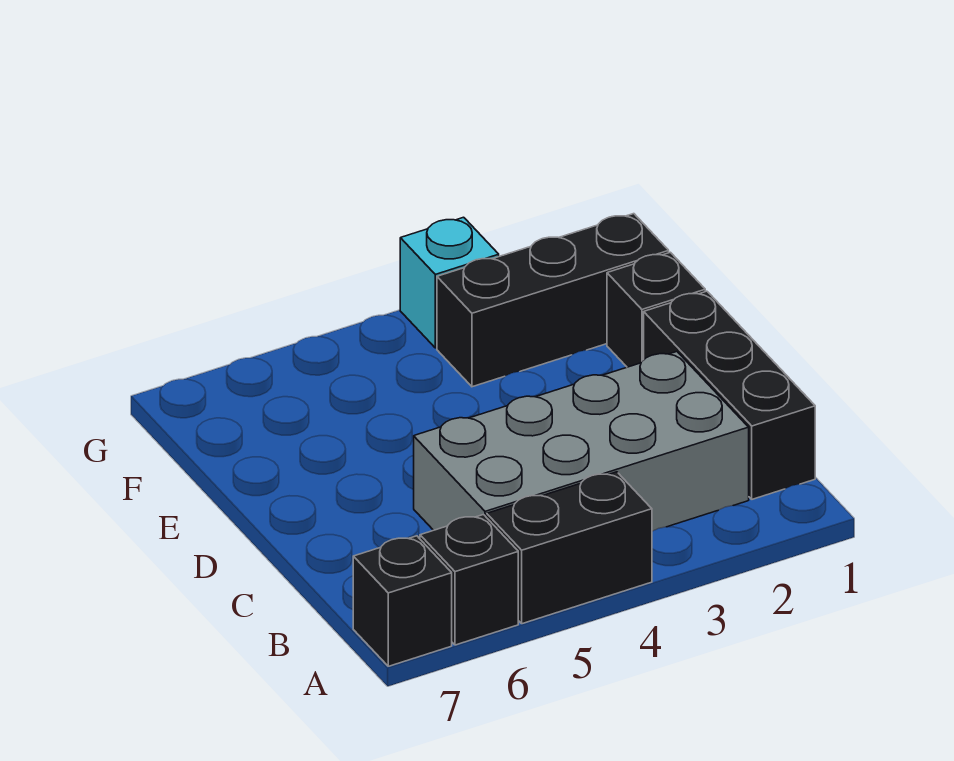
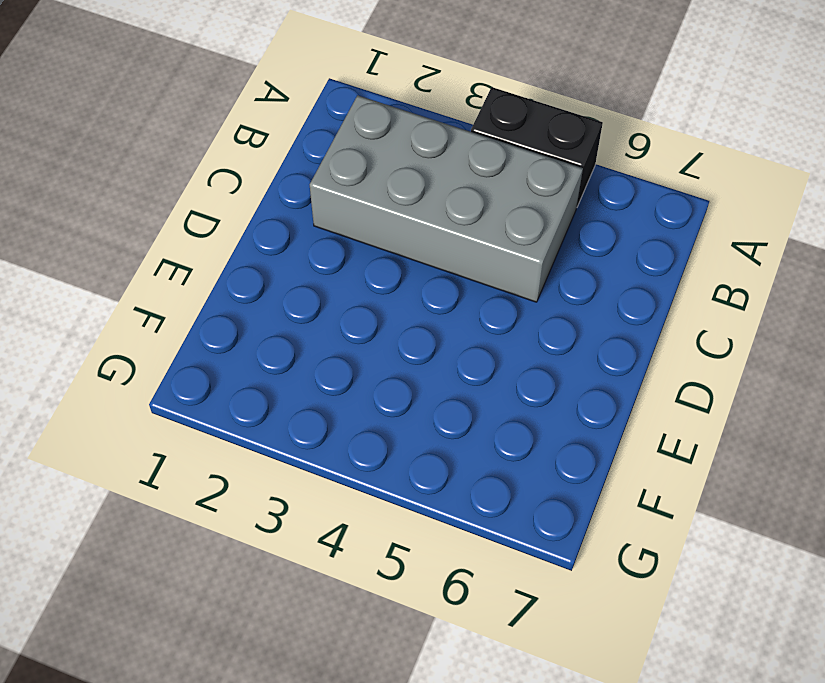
none -> black 1x1 brick [420,515,518,645]
none -> black 1x1 brick [353,536,452,666]

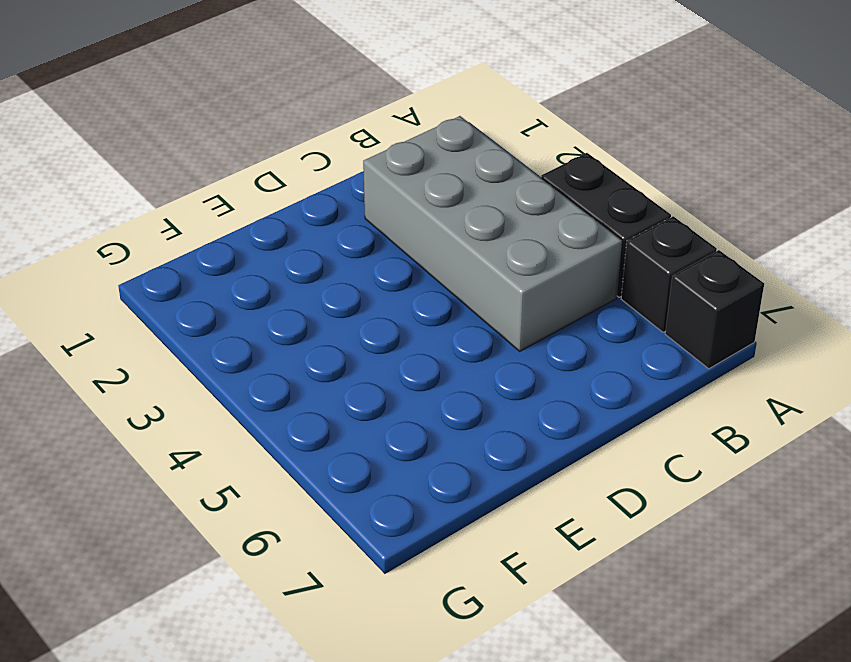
none -> black 1x3 brick [644,291,815,499]
none -> black 1x1 brick [607,252,705,367]

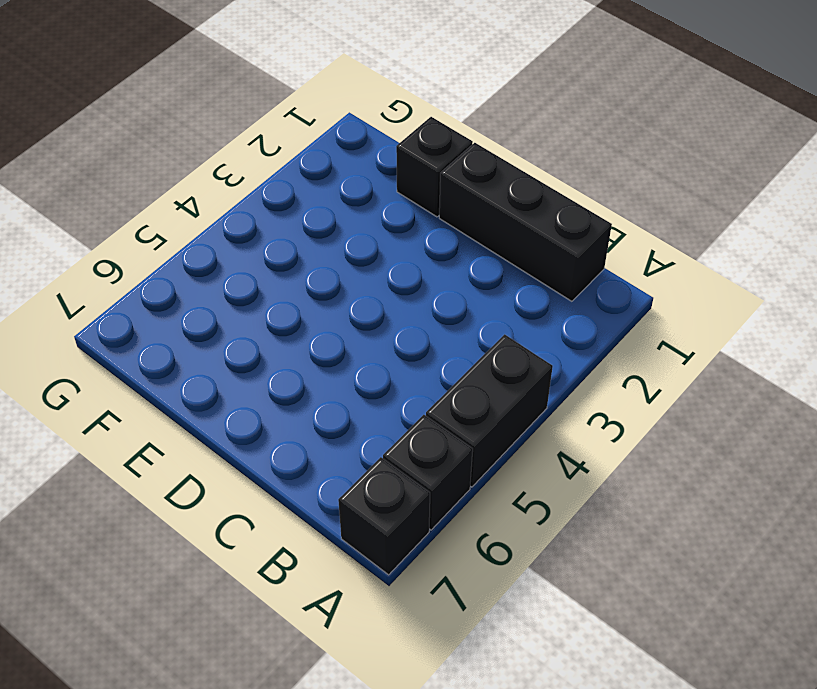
none -> grey 2x4 brick [414,352,749,531]
none -> black 1x3 brick [437,214,669,387]

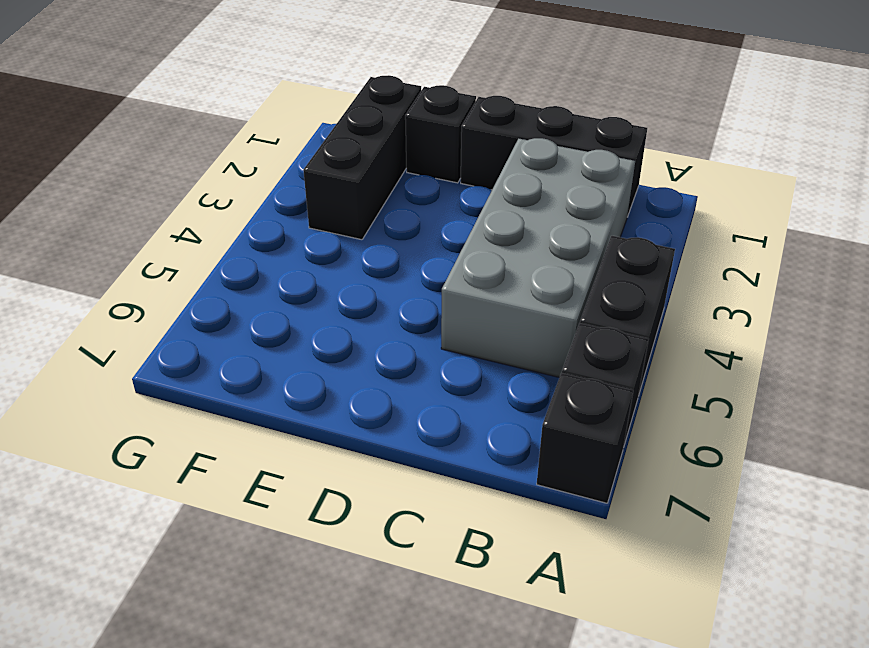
none -> cyan 1x1 brick [400,217,499,348]

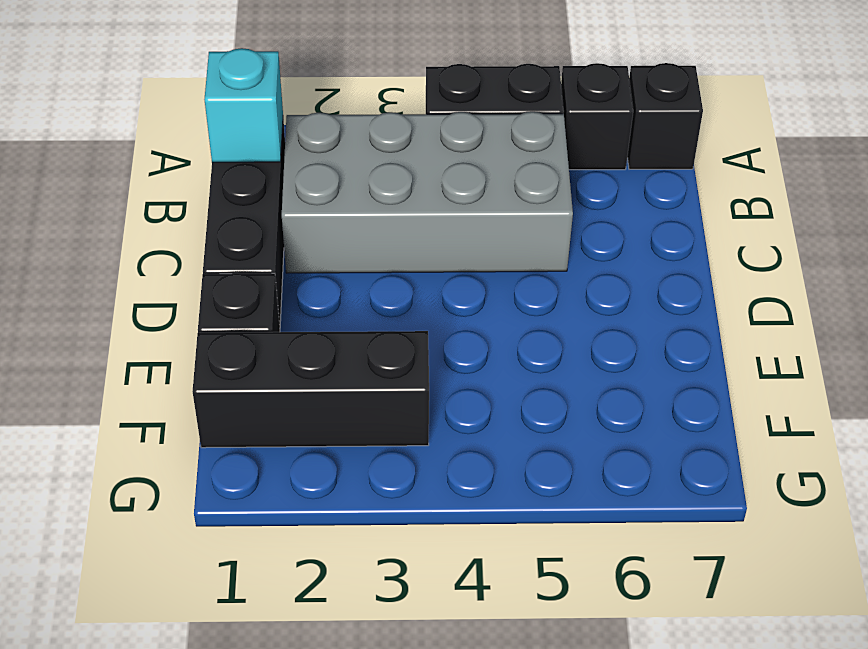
cyan 1x1 brick [204,48,283,162] -> cyan 1x1 brick moved to [400,217,499,348]

